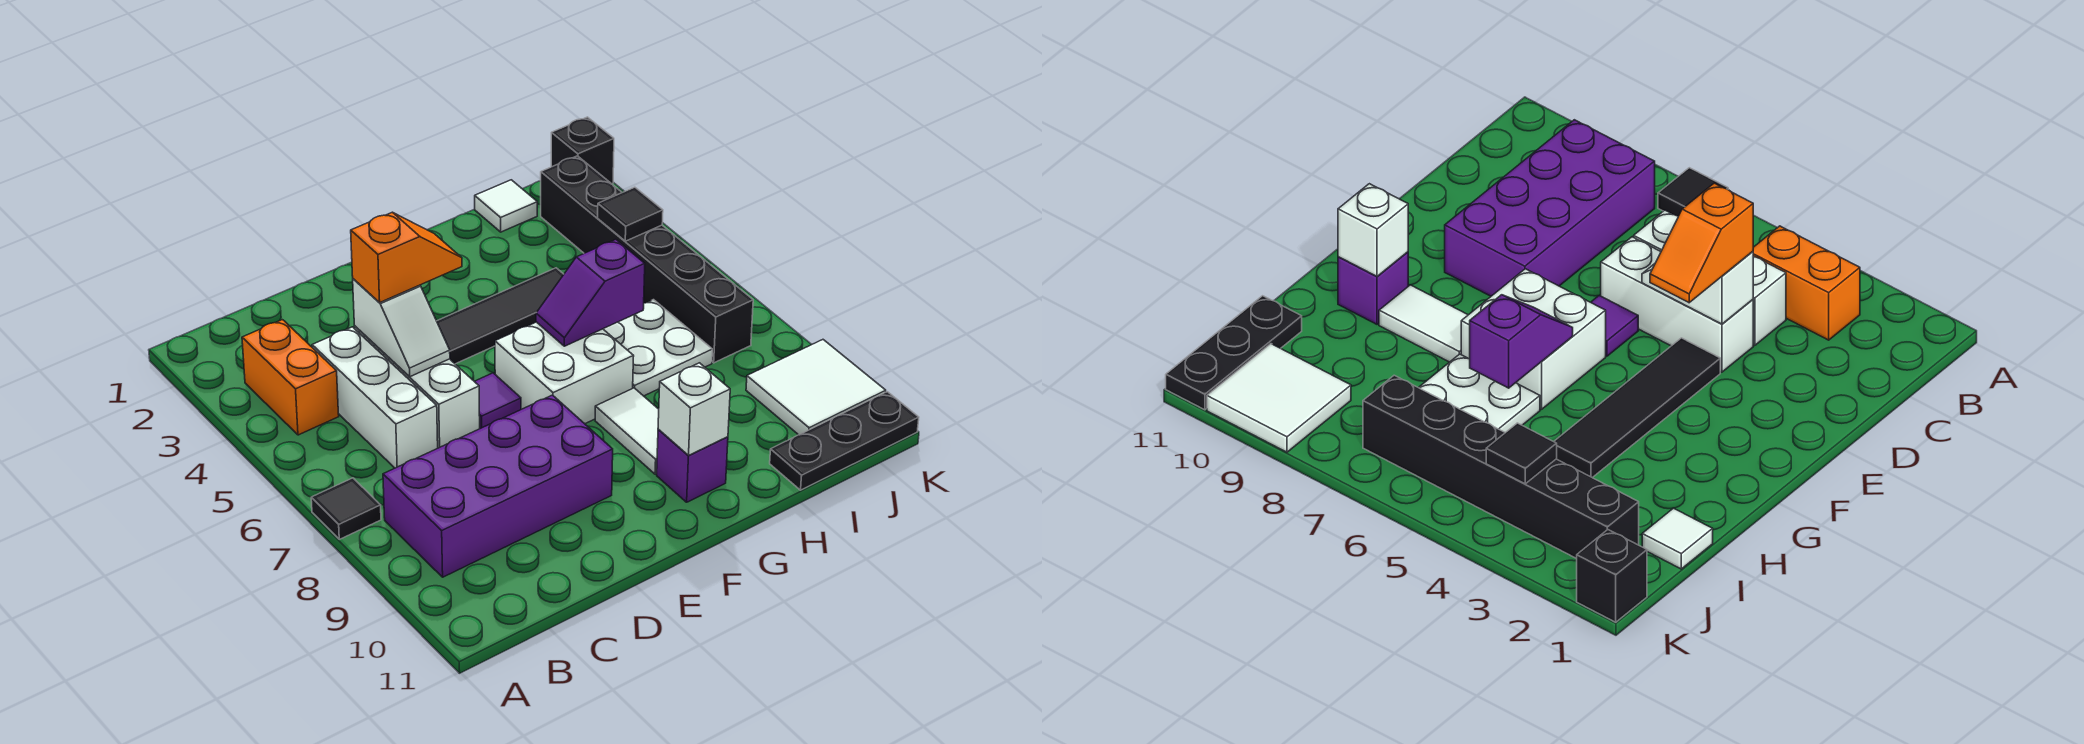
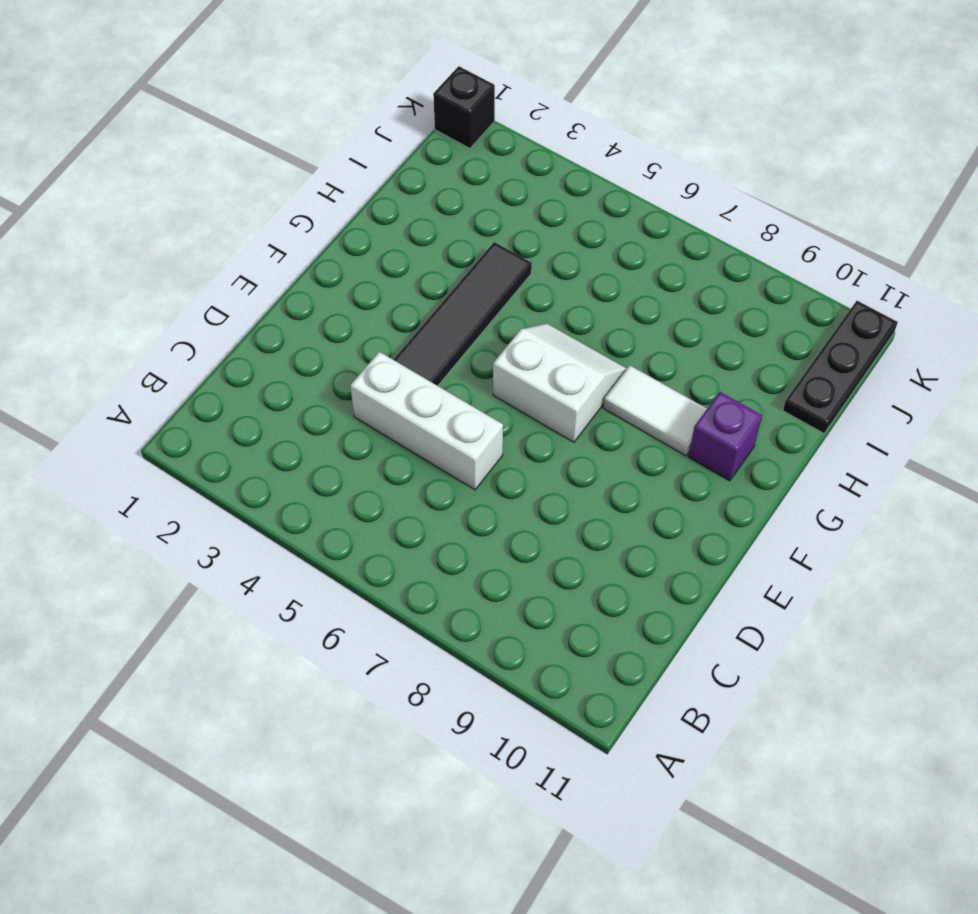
white 2x2 slope [493,323,627,442] -> white 2x2 brick [495,322,634,424]
none -> black 1x1 tile [311,478,381,539]
none -> orange 1x2 brick [242,320,339,435]
none -> purple 2x4 brick [383,395,613,577]

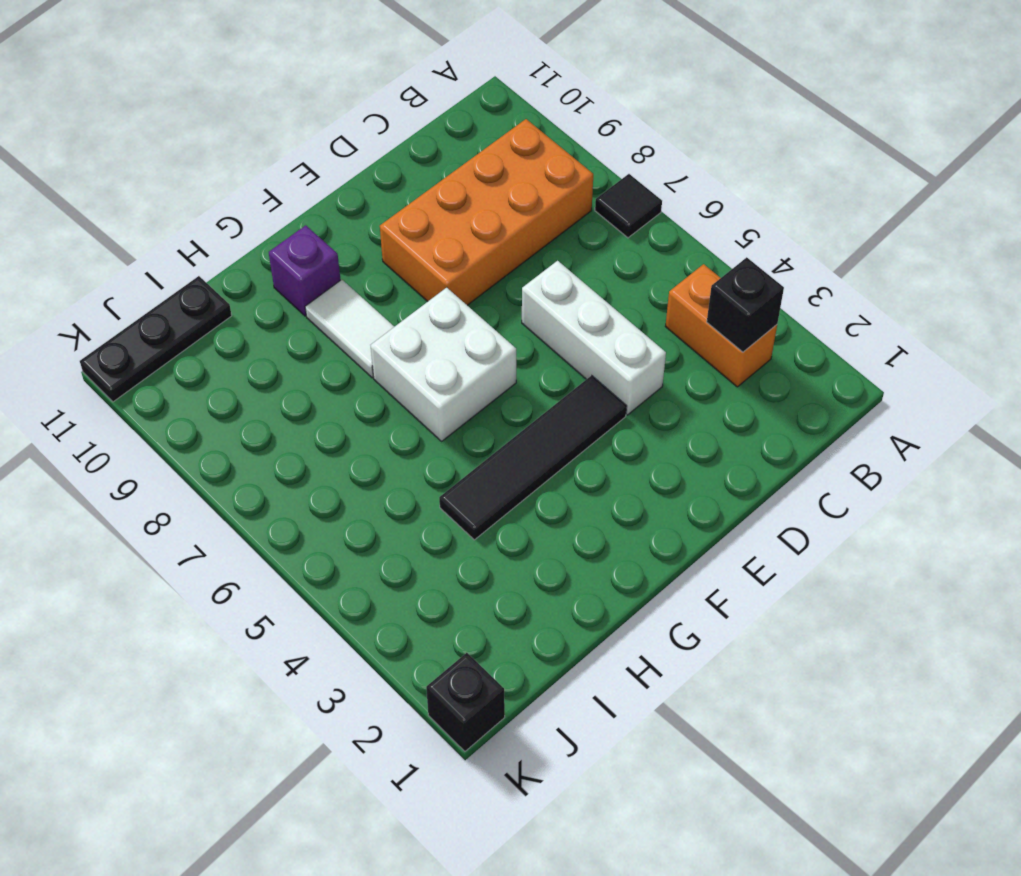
black 1x1 brick [707,257,784,352] -> none
orange 2x4 brick [380,119,593,305] -> purple 2x4 brick [383,395,613,577]
none -> white 1x3 brick [312,327,438,468]
none -> purple 1x1 tile [474,373,521,429]
none -> white 2x2 plate [604,300,712,396]

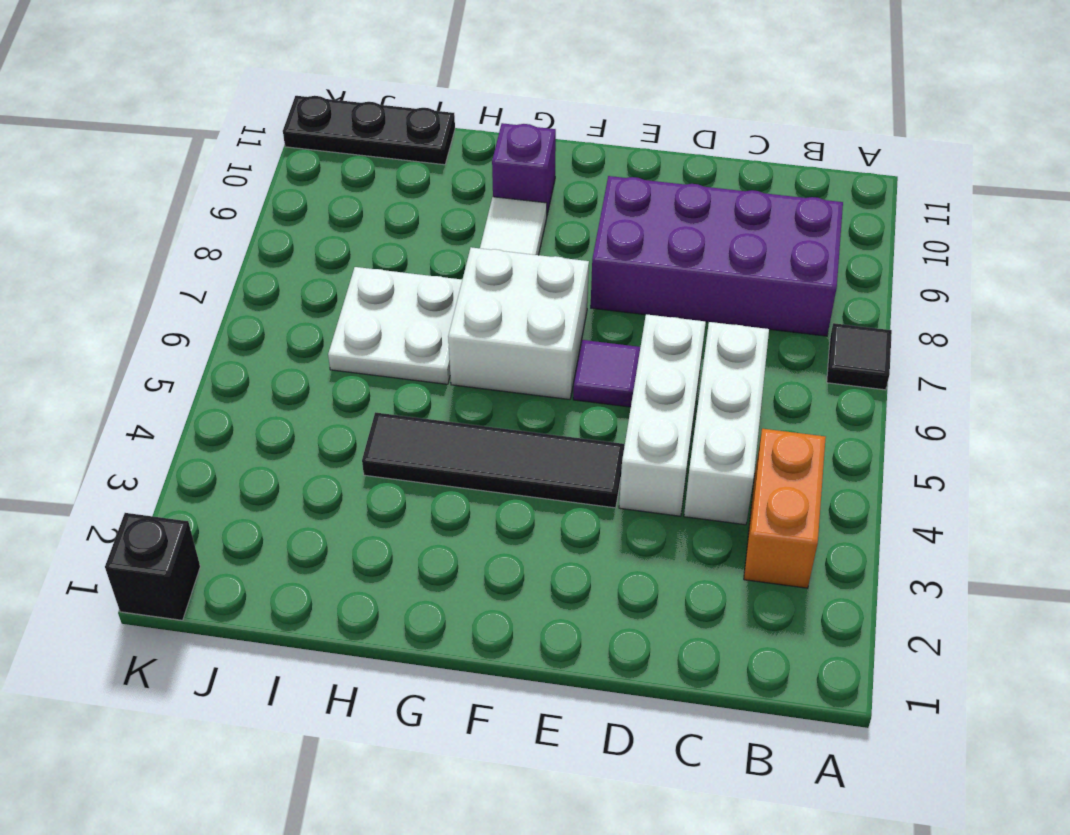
none -> white 1x1 tile [475,180,537,232]
none -> black 1x6 brick [541,156,753,363]
none -> white 2x2 tile [746,340,886,435]

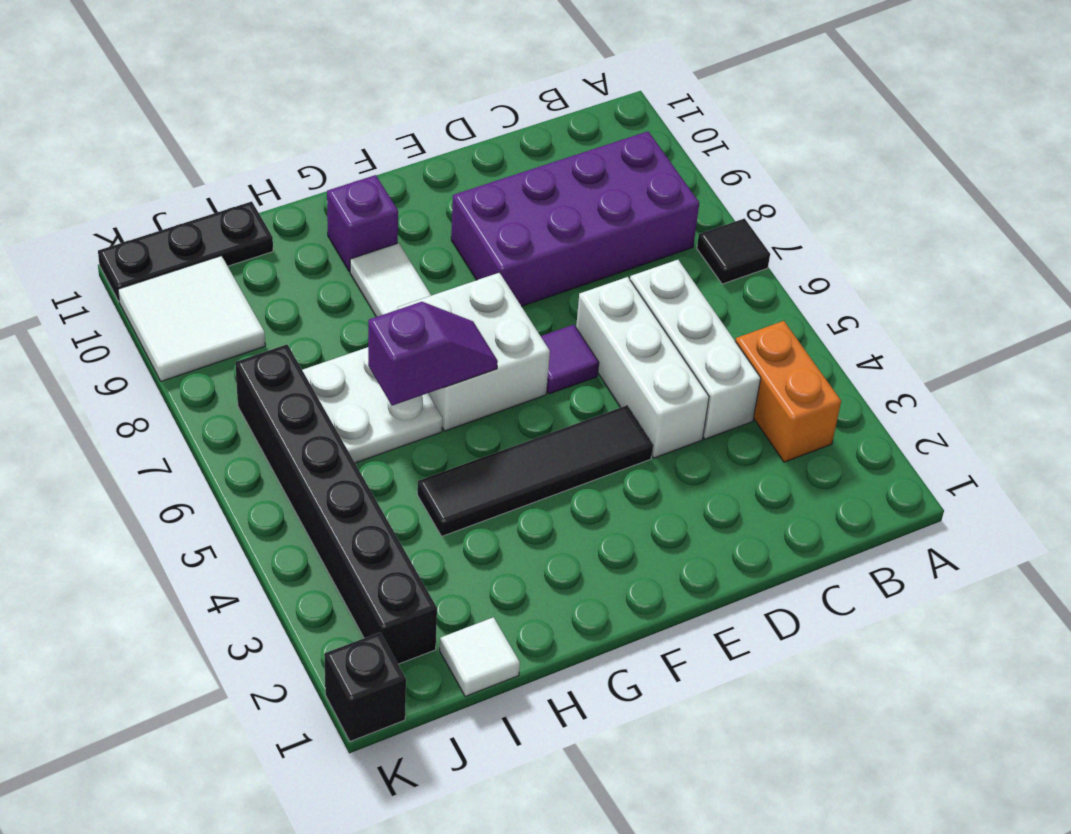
none -> white 1x2 slope [353,279,450,377]
none -> white 1x1 brick [658,363,730,455]
none -> black 1x1 tile [598,187,663,241]

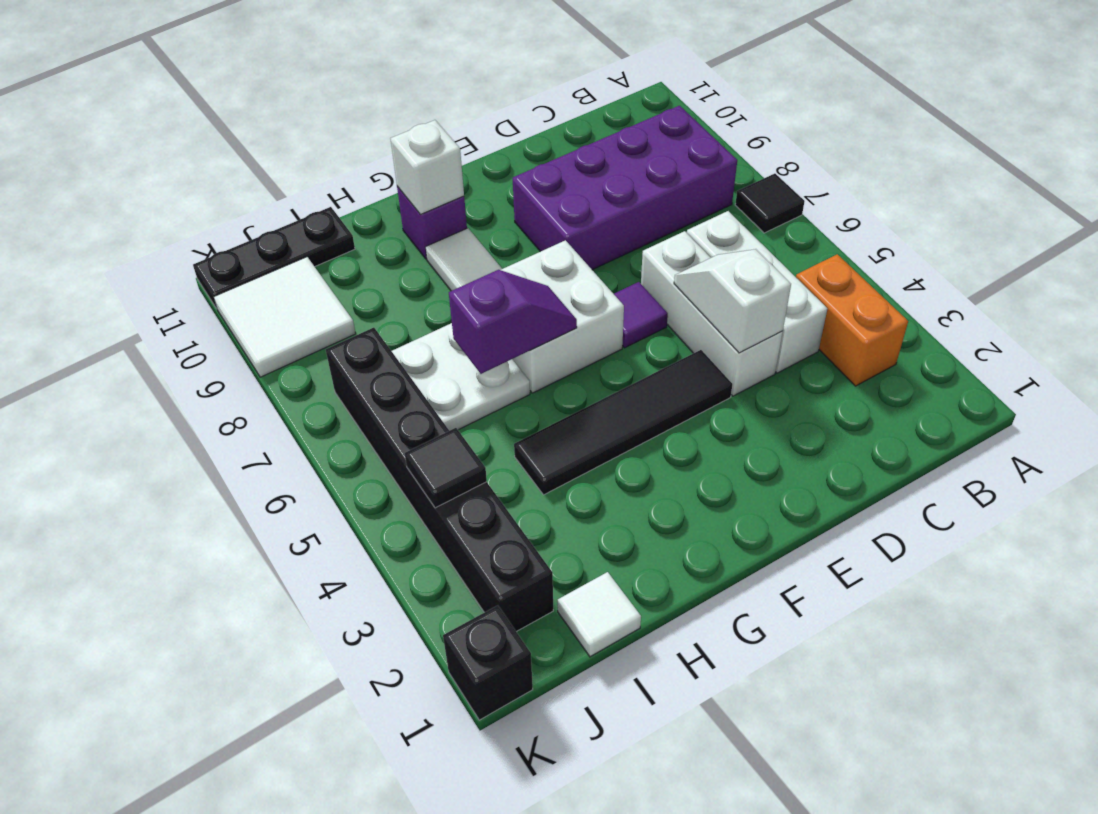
none -> orange 1x2 slope [351,212,462,302]

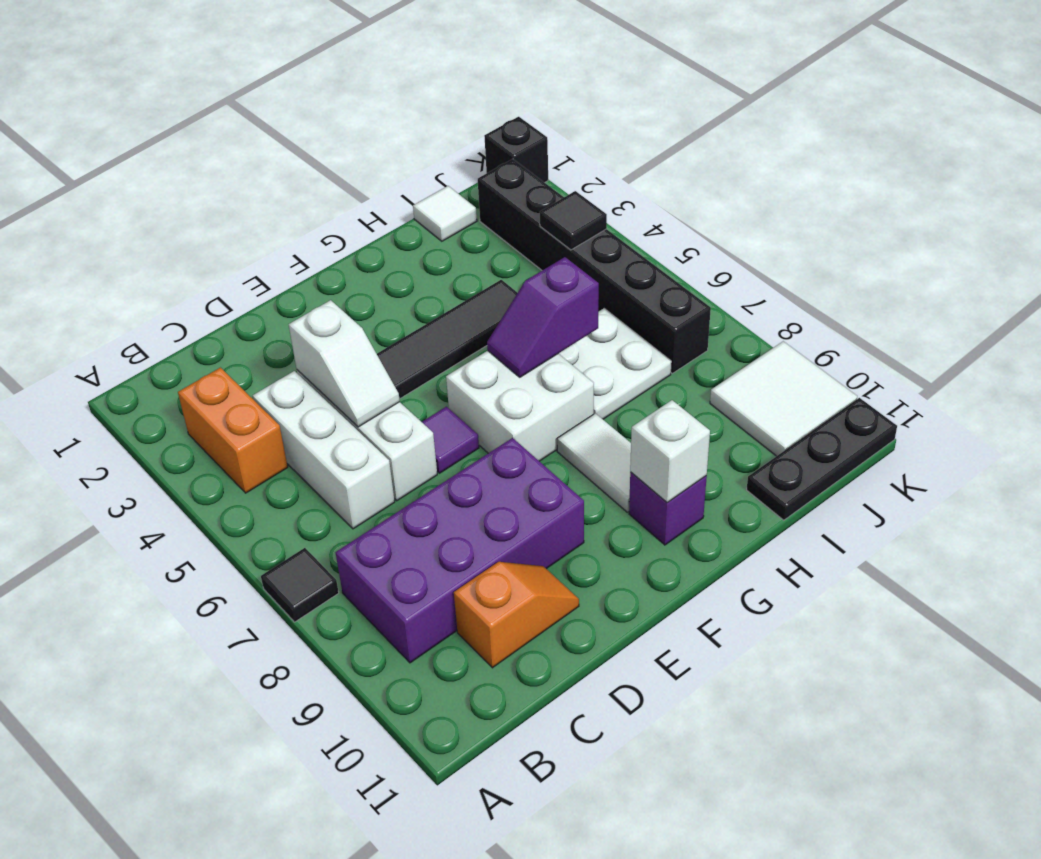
orange 1x2 slope [454,562,579,668] -> orange 1x2 slope moved to [351,212,462,302]

